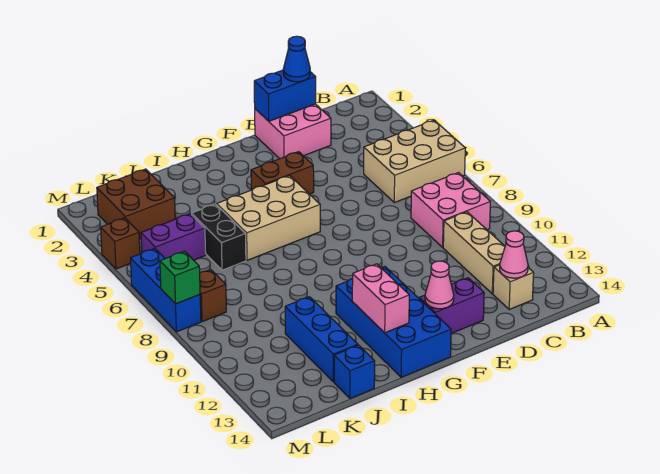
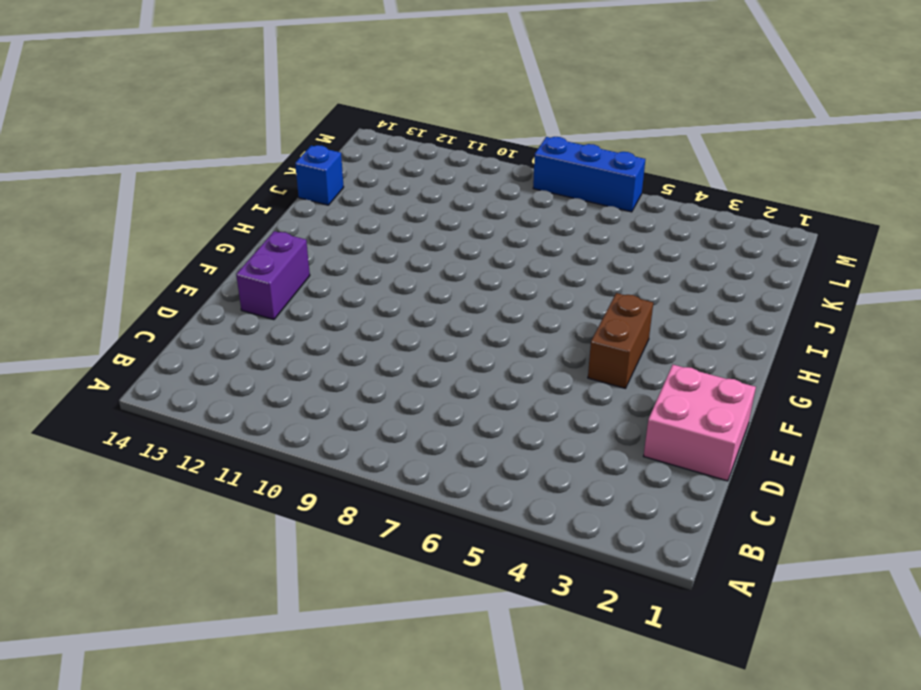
none -> tan 2x3 brick [364,120,465,203]
none -> pink 2x2 brick [411,173,490,247]
none -> tan 1x3 brick [443,212,505,294]

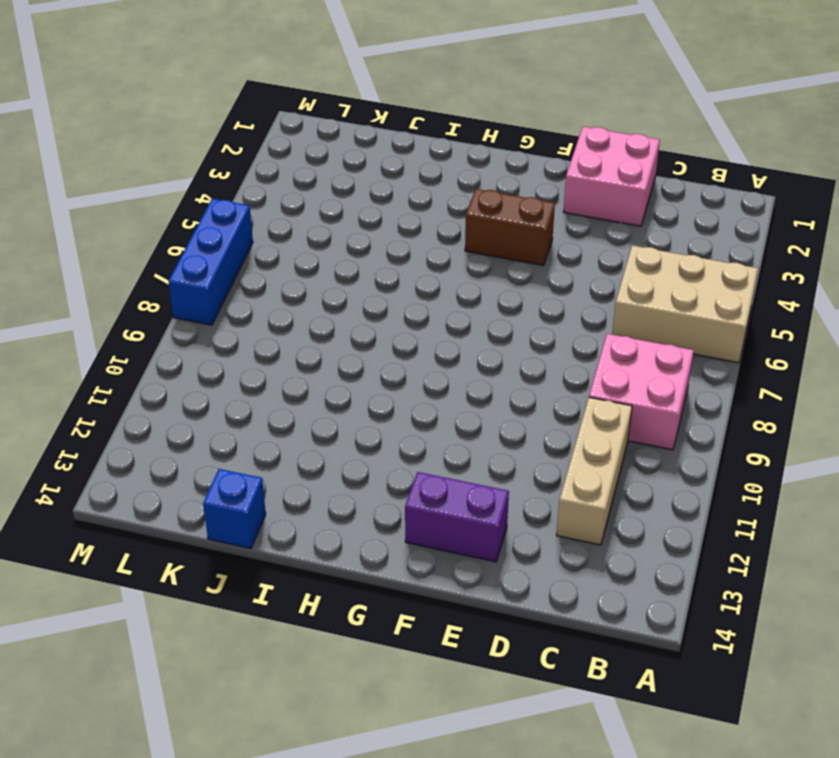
none -> tan 1x1 brick [493,265,534,309]
none -> tan 2x3 brick [217,176,320,260]
none -> blue 2x4 brick [336,267,451,377]

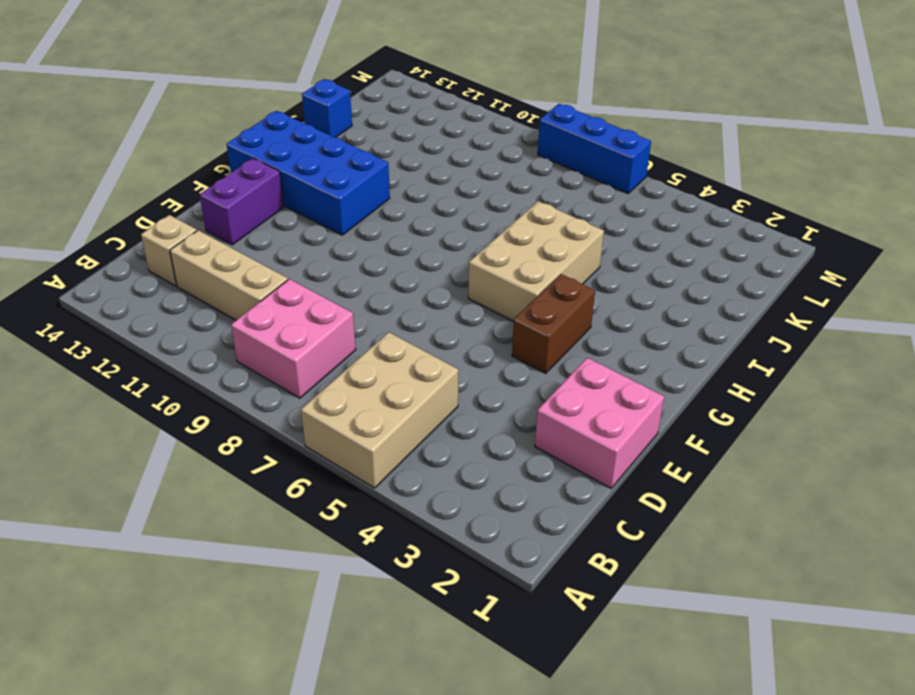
none -> black 1x2 brick [192,204,246,270]
none -> blue 1x3 brick [285,297,358,382]
none -> brown 2x2 brick [97,169,175,239]

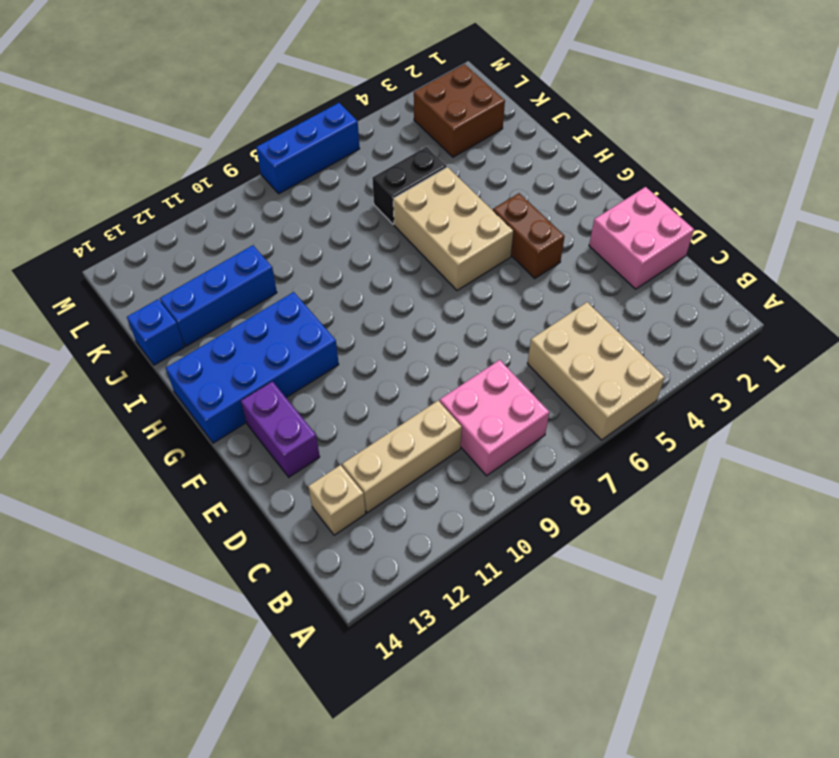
none -> purple 1x2 brick [141,214,206,260]
none -> brown 1x1 brick [200,270,226,322]
none -> brown 1x1 brick [101,218,140,269]

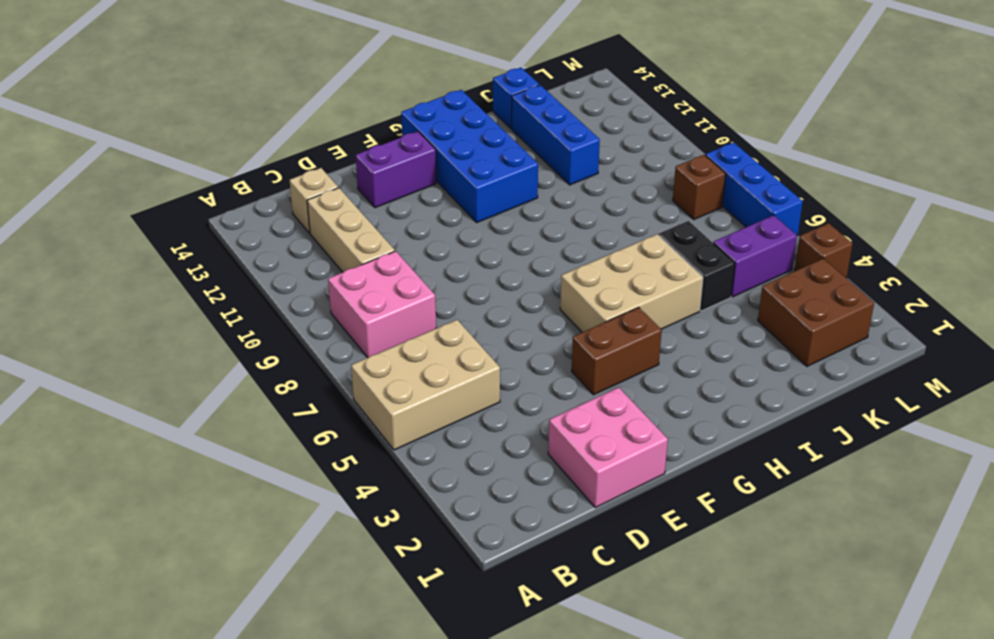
none -> pink 1x1 cone [500,231,528,278]
none -> blue 1x2 brick [254,70,316,121]
none -> pink 1x1 cone [425,261,454,309]

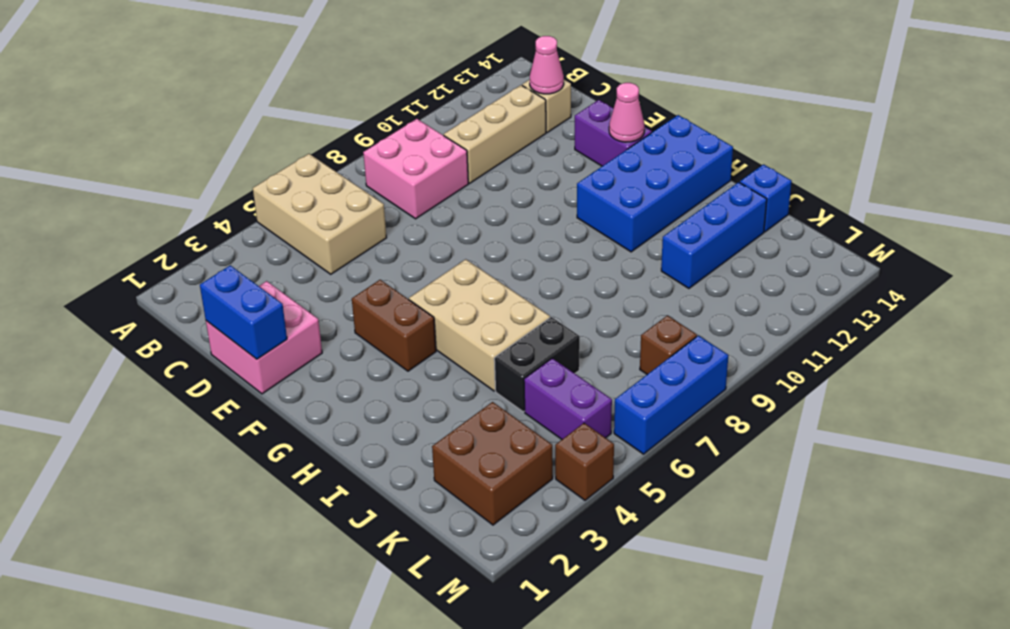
none -> pink 1x2 brick [352,264,409,333]
none -> green 1x1 brick [160,251,200,304]
none -> blue 1x1 cone [283,36,310,82]

